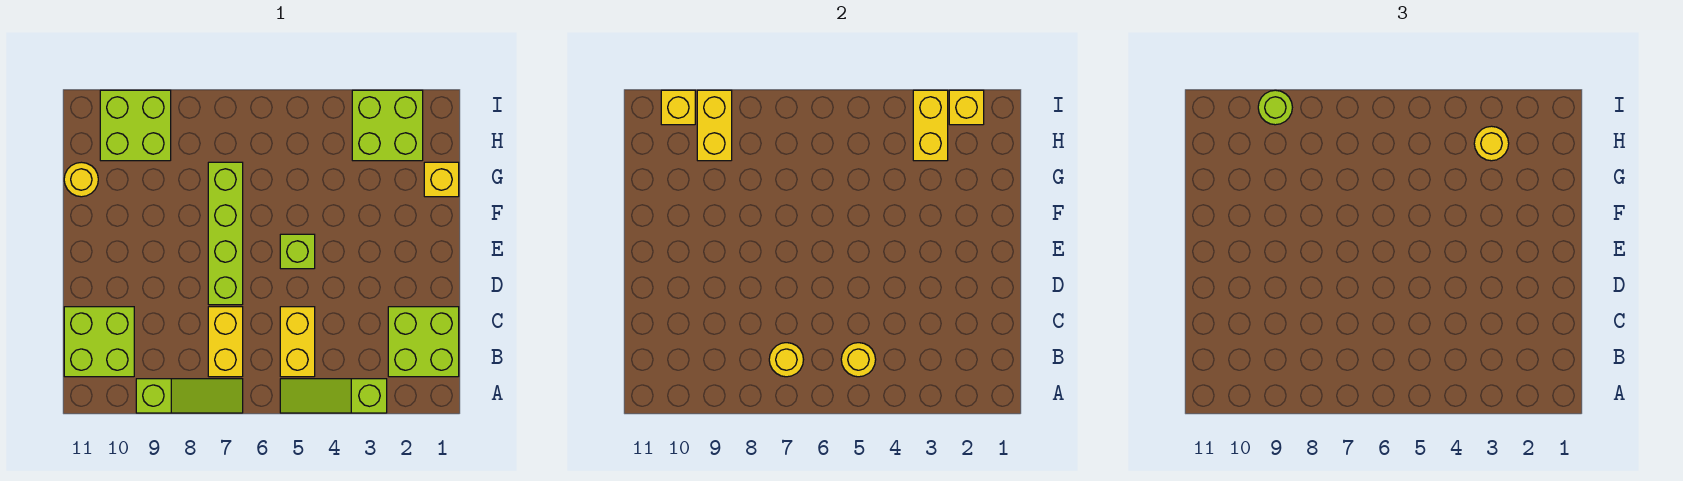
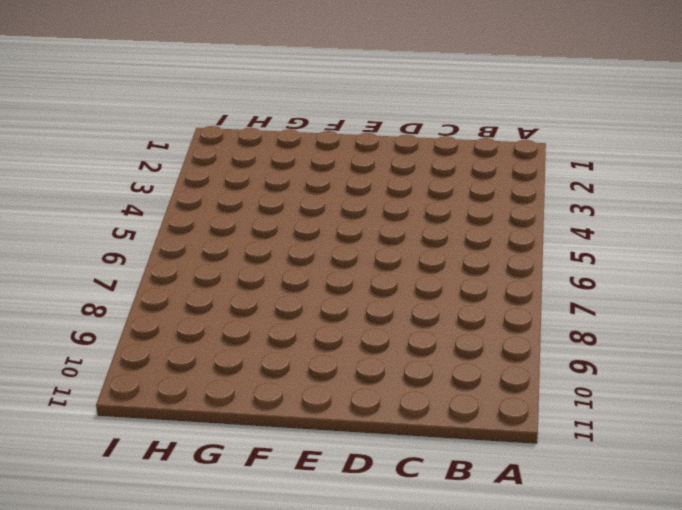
none -> lime 1x3 slope [280,379,387,413]
none -> lime 1x3 slope [136,379,243,413]
none -> lime 2x2 brick [388,307,459,377]

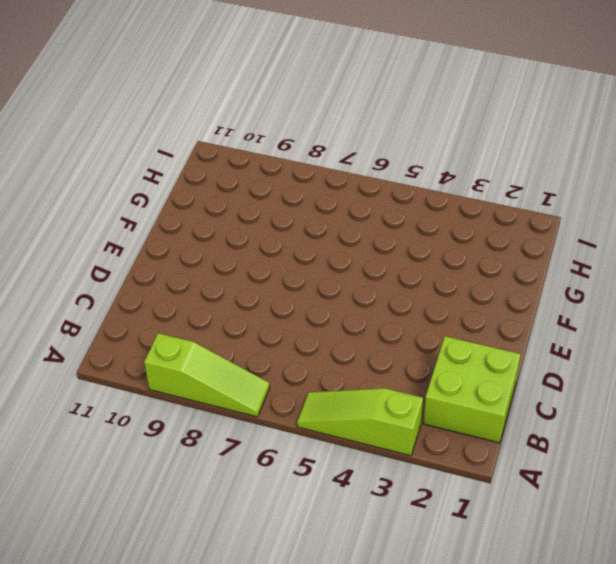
none -> yellow 1x2 brick [280,307,315,377]
none -> yellow 1x2 brick [208,307,243,377]
none -> lime 2x2 brick [64,307,134,377]

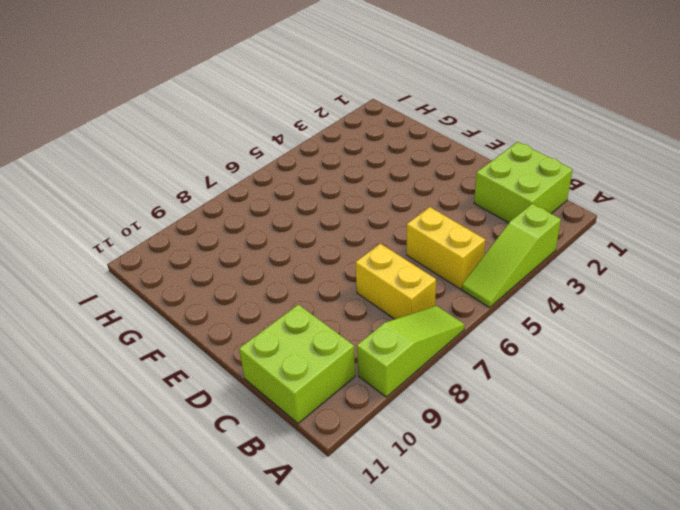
none -> lime 1x4 brick [208,162,243,305]
none -> lime 1x1 brick [280,234,315,269]
none -> yellow 1x1 brick [424,162,459,197]

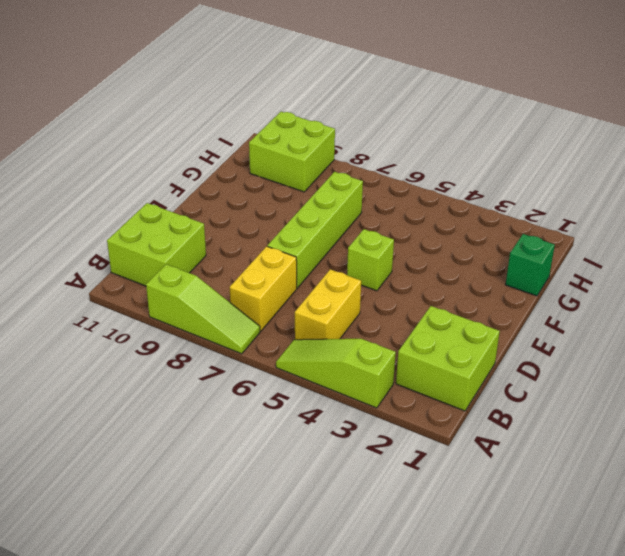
green 1x1 brick [505,234,555,296] -> yellow 1x1 brick [424,162,459,197]
none -> yellow 1x1 round brick [64,162,98,197]
none -> lime 2x2 brick [352,90,423,161]
none -> yellow 1x1 round brick [841,343,876,377]

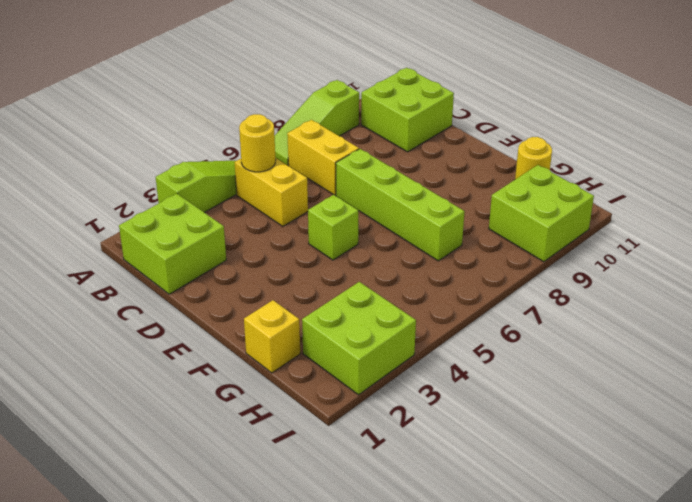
none -> yellow 1x1 round brick [769,343,804,377]
none -> yellow 1x2 brick [913,90,948,161]
none -> yellow 1x2 brick [697,90,732,161]

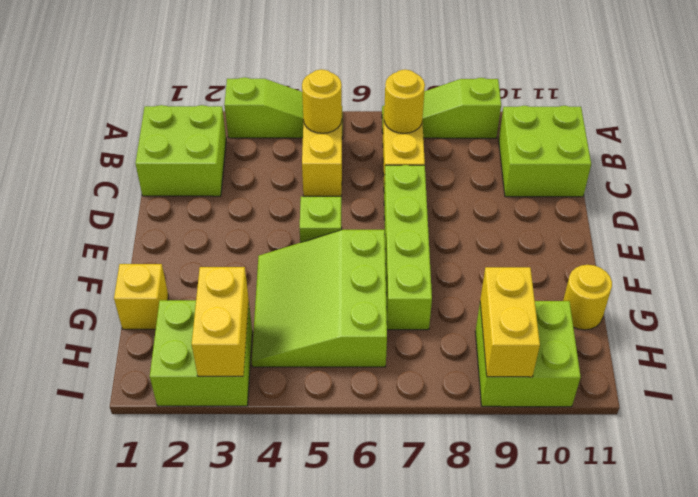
lime 3x3 slope [252,230,387,367] -> none
none -> yellow 1x1 brick [949,90,984,125]
none -> yellow 1x1 brick [661,90,695,125]
none -> yellow 1x1 round brick [1474,126,1509,161]

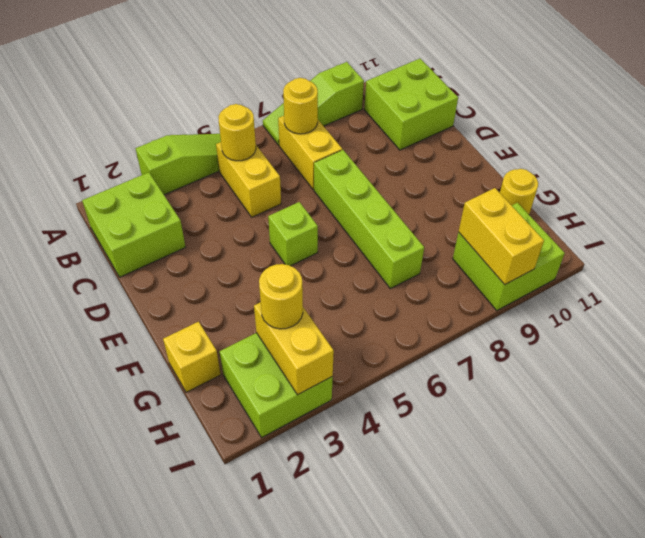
none -> yellow 1x1 brick [949,90,984,125]
none -> yellow 1x1 brick [661,90,695,125]
none -> lime 1x1 round brick [1258,90,1292,125]

